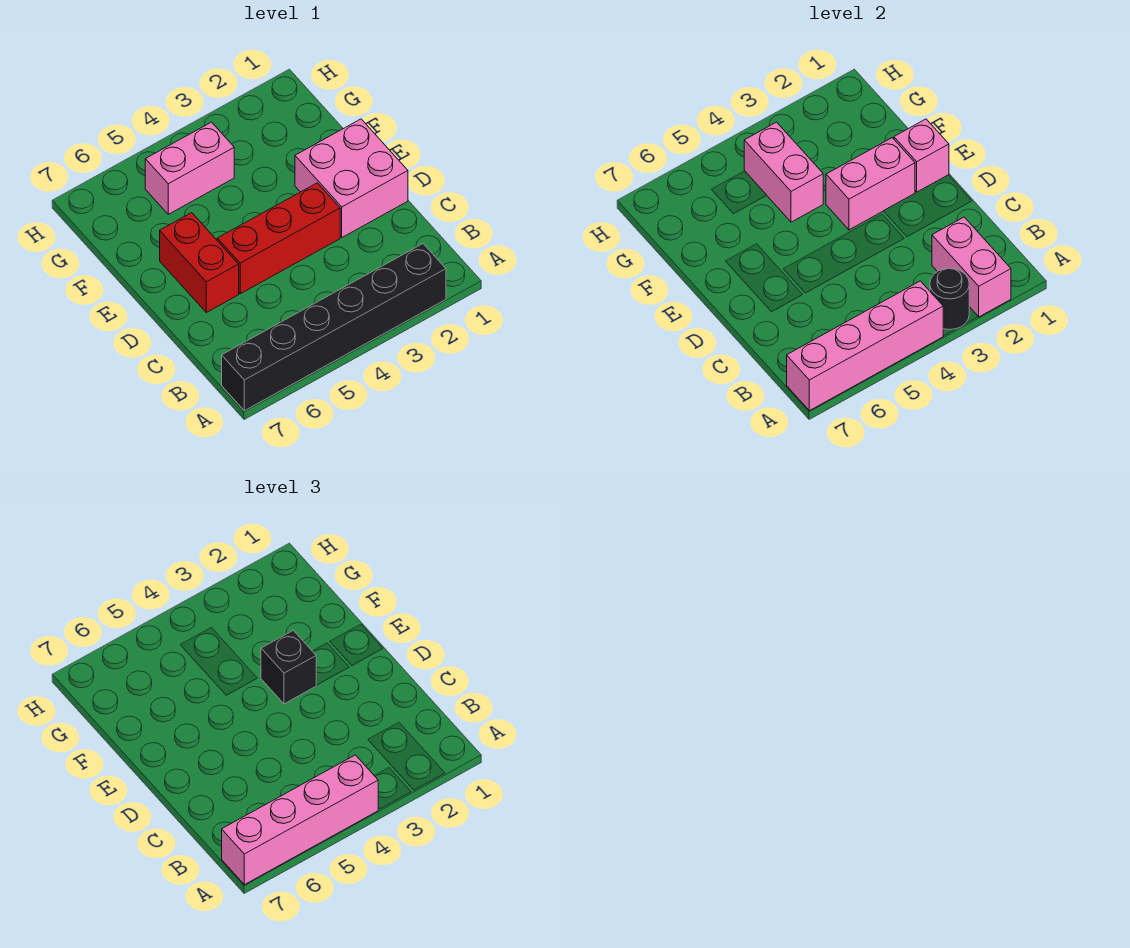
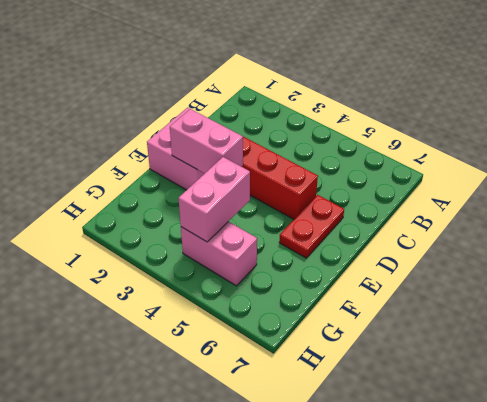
red 1x2 plate [279,195,344,258] -> red 1x2 brick [160,213,239,312]
none -> black 1x6 brick [222,244,446,411]
none -> pink 1x2 brick [932,217,1011,317]
none -> black 1x1 round brick [930,268,969,330]

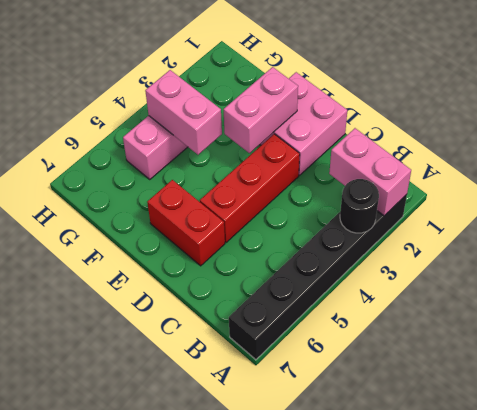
none -> pink 1x4 brick [787,281,943,411]
none -> pink 1x1 brick [894,119,949,192]
none -> pink 1x4 brick [222,755,378,885]

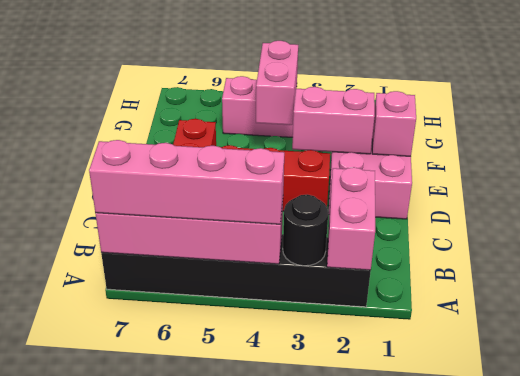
none -> black 1x1 brick [261,630,316,704]

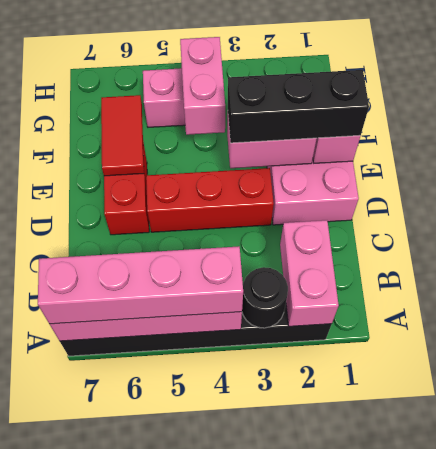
black 1x3 brick [228,70,369,143] -> black 1x1 brick [261,630,316,704]
red 1x2 tile [101,95,144,176] -> none

